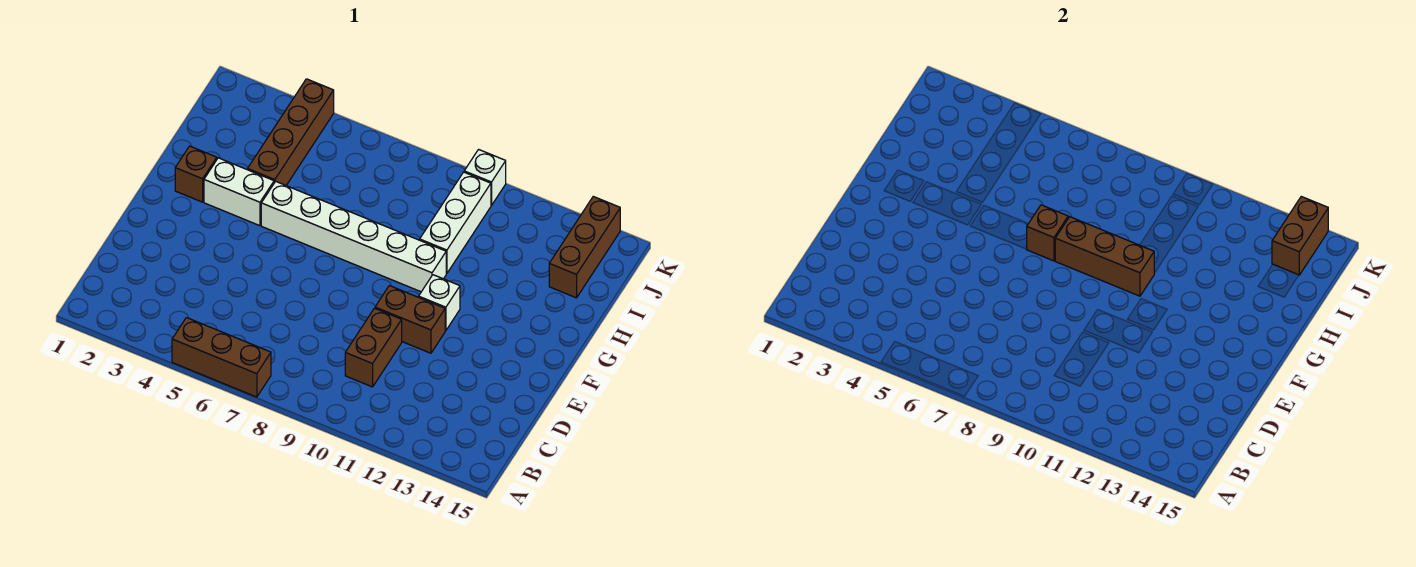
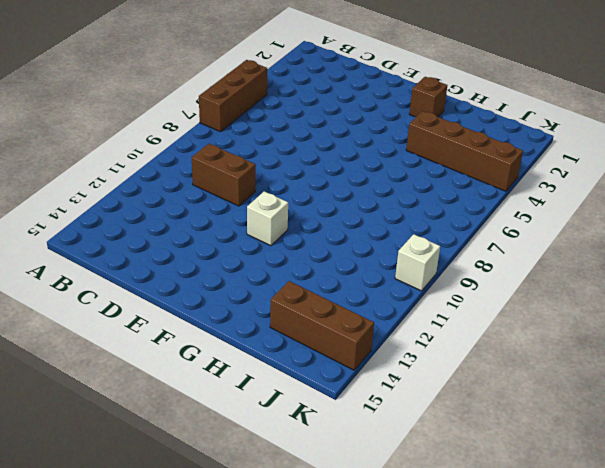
none -> brown 1x2 brick [375,286,445,353]
none -> white 1x2 brick [204,158,274,226]
none -> white 1x6 brick [261,181,446,292]

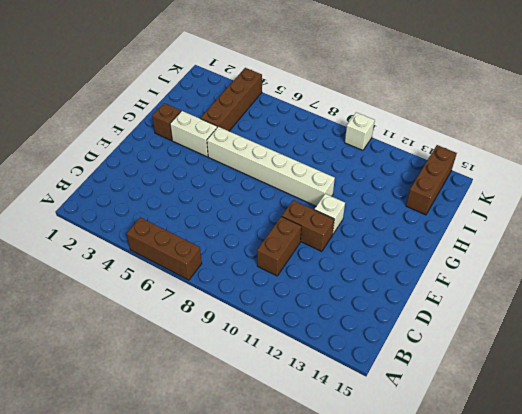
none -> white 1x3 brick [420,172,491,273]
none -> brown 1x1 brick [1027,205,1068,261]
none -> brown 1x3 brick [1055,217,1154,296]

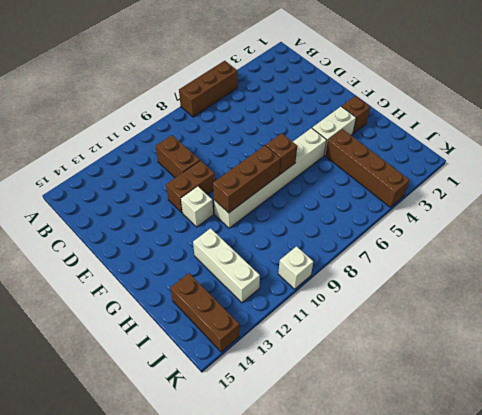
white 1x3 brick [193,228,260,303] -> white 1x3 brick moved to [420,172,491,273]
none -> brown 1x2 brick [1272,197,1328,275]

